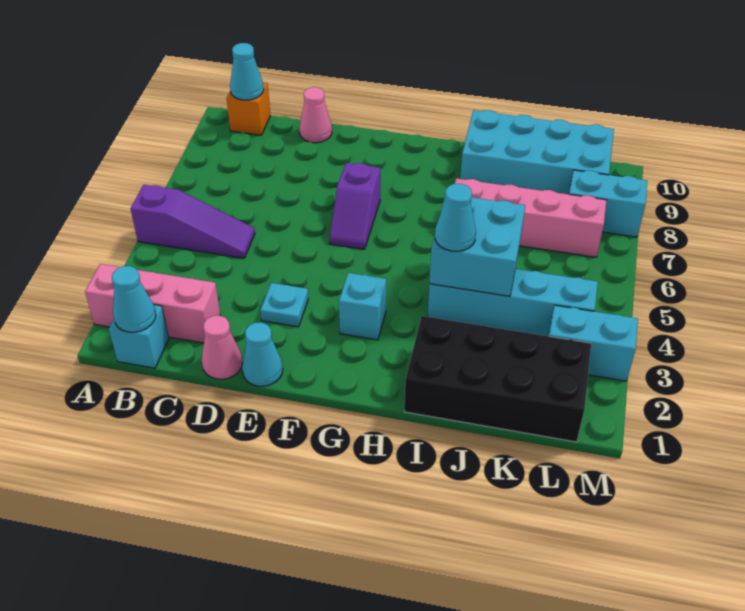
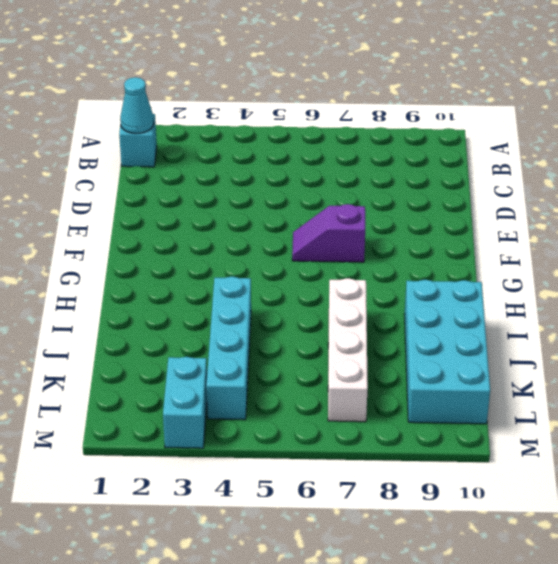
white 1x4 brick [328,278,368,422] -> pink 1x4 brick [455,178,606,257]
none -> pink 1x3 brick [85,264,220,343]
none -> purple 1x3 slope [131,185,255,258]
none -> orange 1x1 brick [227,82,271,135]

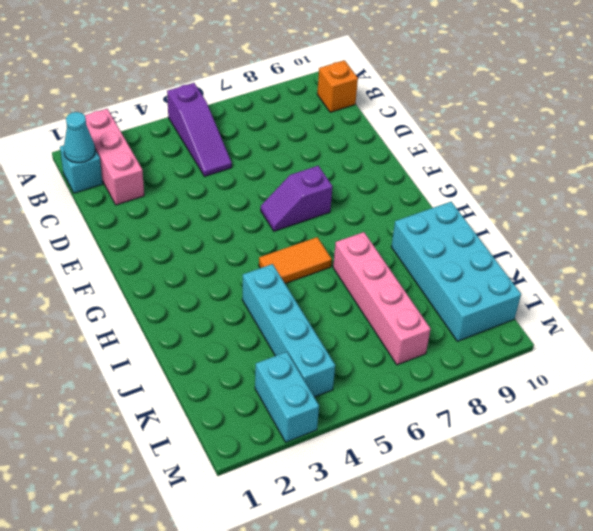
orange 1x2 tile [259,237,332,283] -> none
none -> pink 1x1 cone [202,316,242,379]
none -> pink 1x1 cone [299,87,332,143]
none -> cyan 1x1 cone [242,323,283,386]

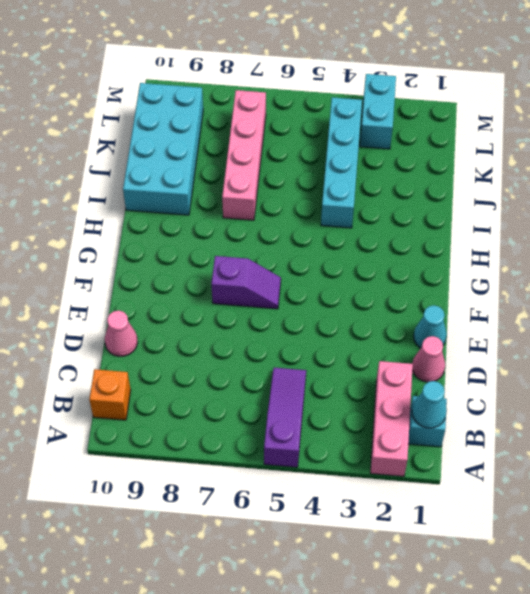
none -> cyan 1x1 plate [260,283,308,327]
none -> cyan 1x1 brick [339,273,386,340]
none -> black 2x4 brick [404,316,591,442]

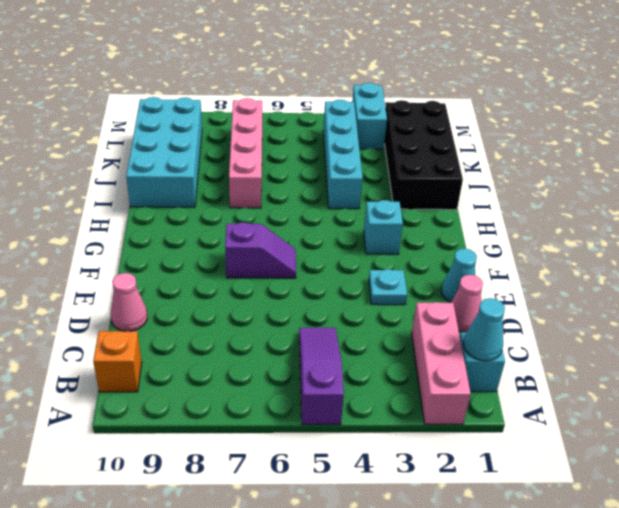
none -> cyan 1x2 brick [569,170,647,237]
none -> cyan 1x1 cone [230,43,264,100]
none -> cyan 2x2 brick [430,197,525,296]

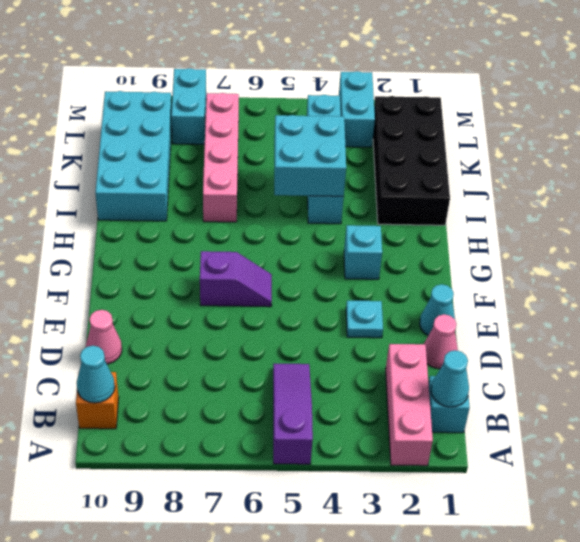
none -> cyan 1x1 cone [435,184,476,251]

